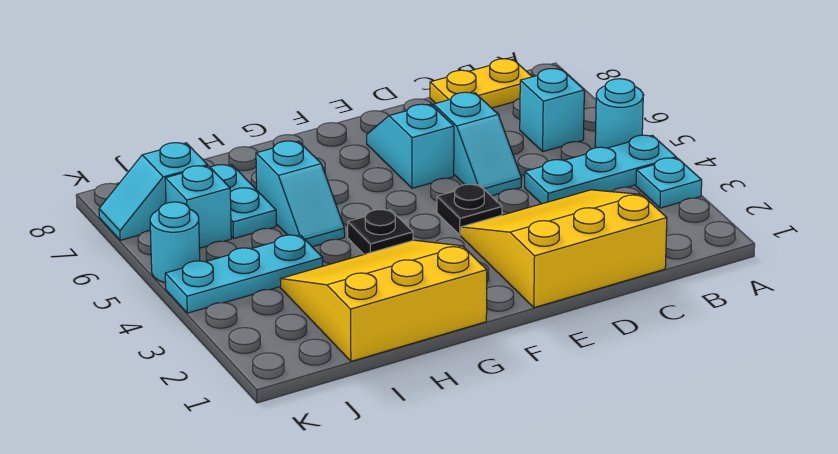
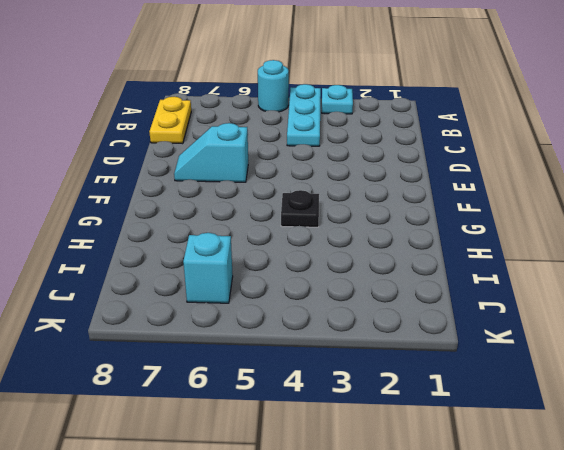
none -> cyan 1x1 brick [520,69,584,152]
none -> yellow 3x3 slope [461,190,667,308]
none -> cyan 1x2 slope [433,92,522,196]

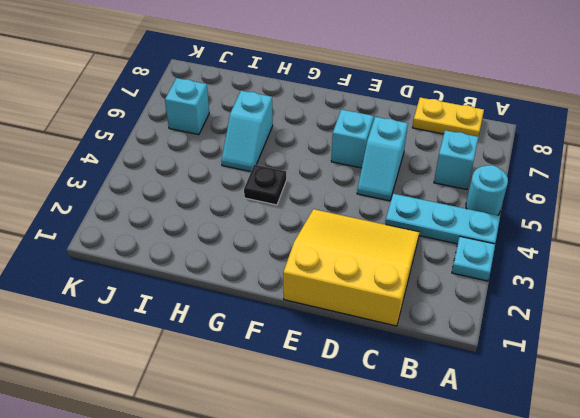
none -> black 1x1 plate [437,184,502,235]
none -> yellow 3x3 slope [280,240,487,361]
none -> cyan 1x3 plate [165,235,323,313]

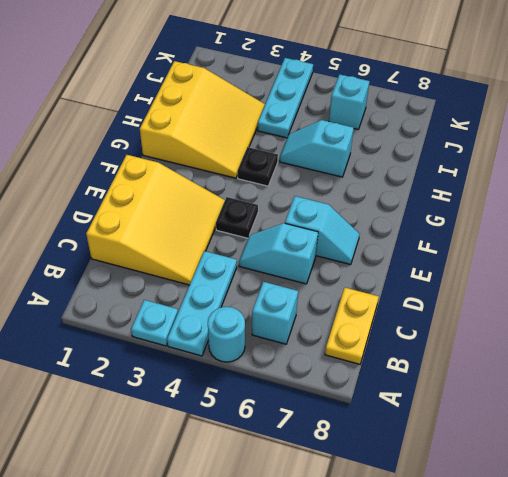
none -> cyan 1x2 plate [210,165,276,238]
none -> cyan 1x2 slope [99,143,208,240]
none -> cyan 1x1 round brick [150,202,200,283]

